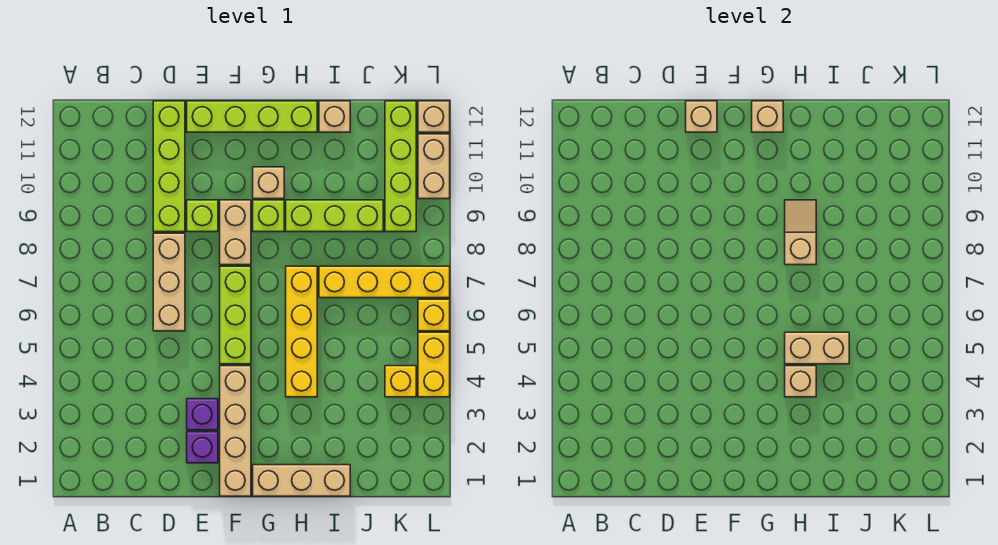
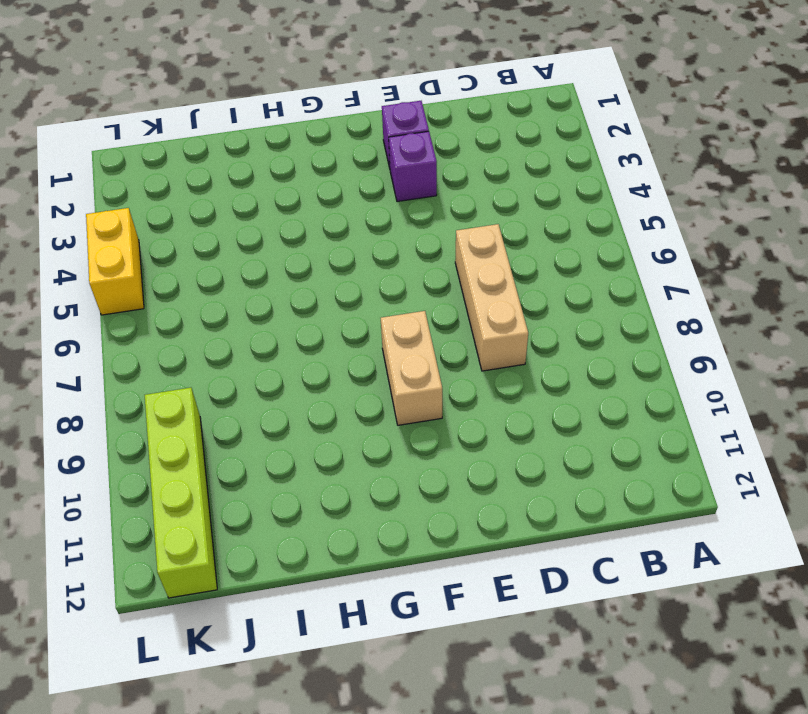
none -> lime 1x4 brick [153,101,185,232]
none -> lime 1x1 brick [187,200,218,232]
none -> lime 1x4 brick [187,101,317,132]

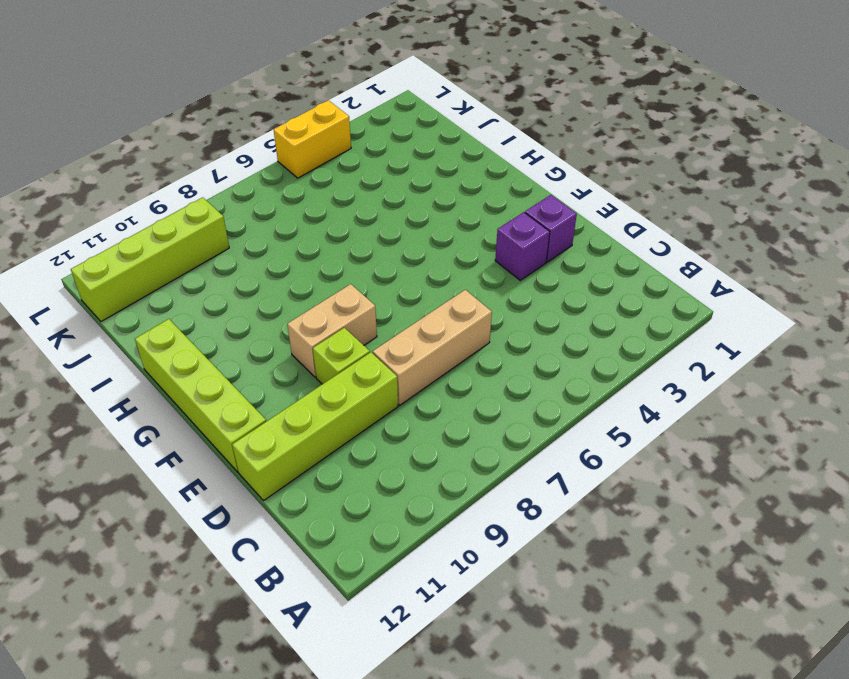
none -> tan 1x4 brick [220,366,251,496]
none -> lime 1x3 brick [220,266,251,364]
none -> tan 1x3 brick [253,465,350,496]

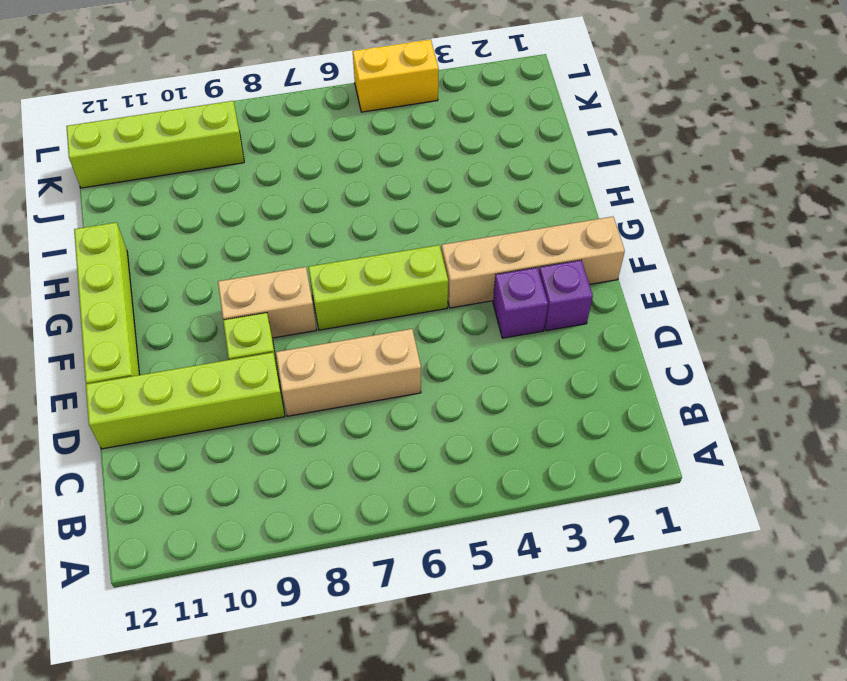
none -> tan 1x3 brick [253,465,350,496]
none -> lime 1x1 brick [253,200,284,232]
none -> tan 1x1 brick [253,167,284,199]

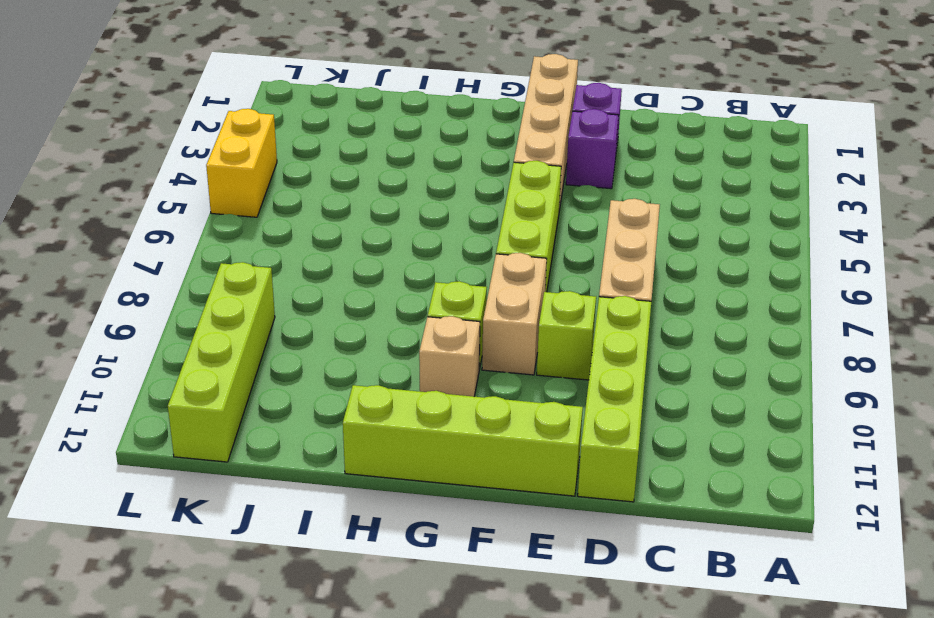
none -> tan 1x3 brick [253,465,350,496]
none -> yellow 1x4 brick [286,266,317,397]
none -> lime 1x3 brick [286,200,383,232]

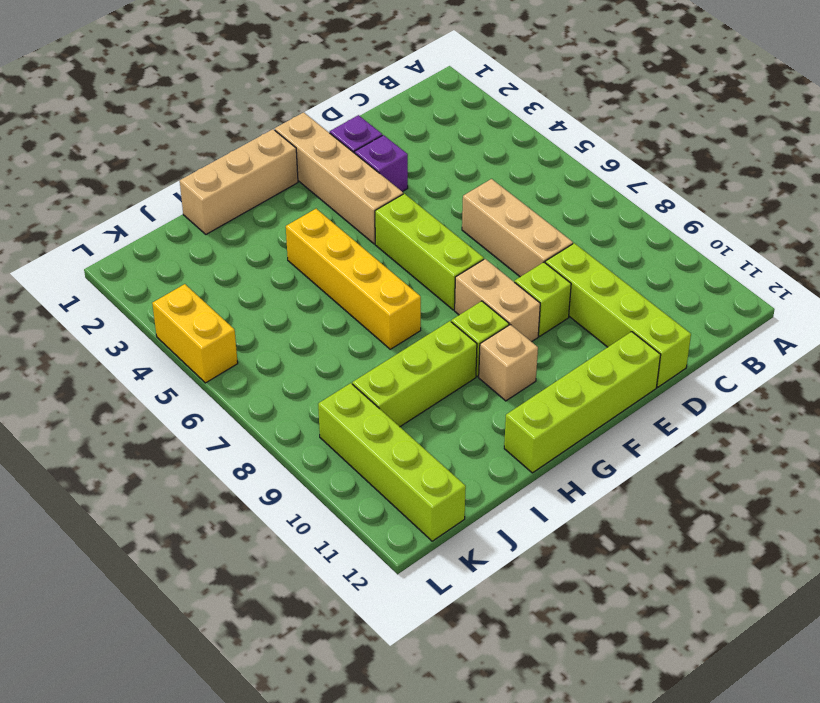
none -> yellow 1x4 brick [319,266,450,298]
none -> tan 1x1 brick [319,101,350,132]
none -> yellow 1x1 brick [385,366,416,397]

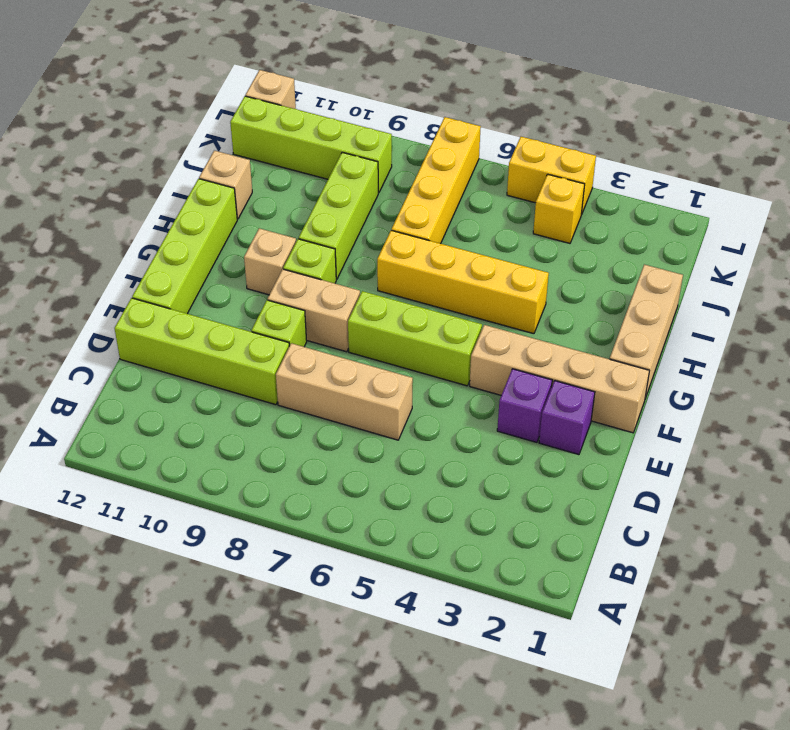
none -> yellow 1x1 brick [418,299,450,331]
none -> tan 1x2 brick [418,134,450,199]
none -> tan 1x1 brick [686,101,717,132]

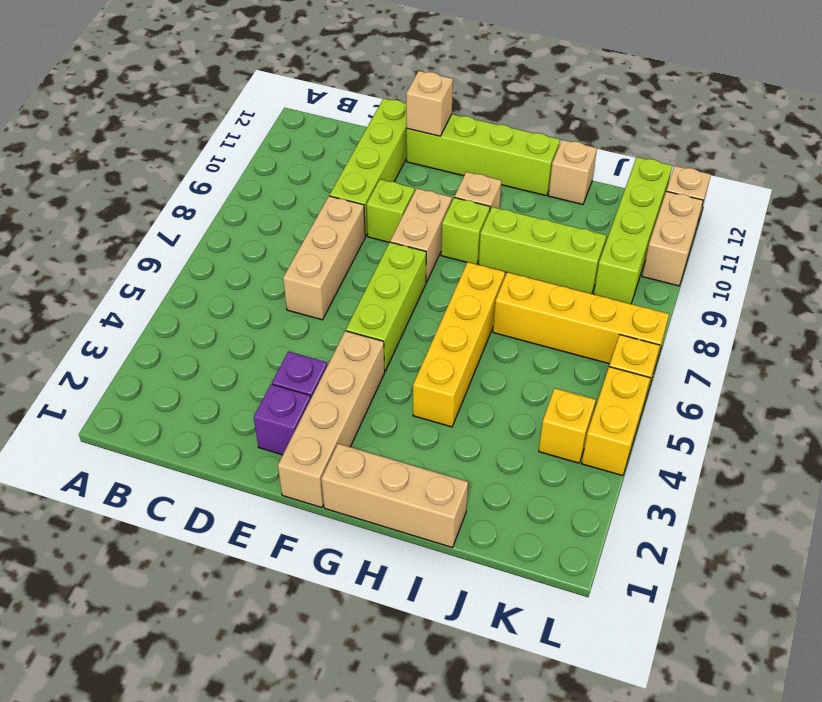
none -> tan 1x1 brick [752,101,783,132]
none -> tan 1x1 brick [785,366,816,397]
none -> tan 1x2 brick [785,332,849,364]

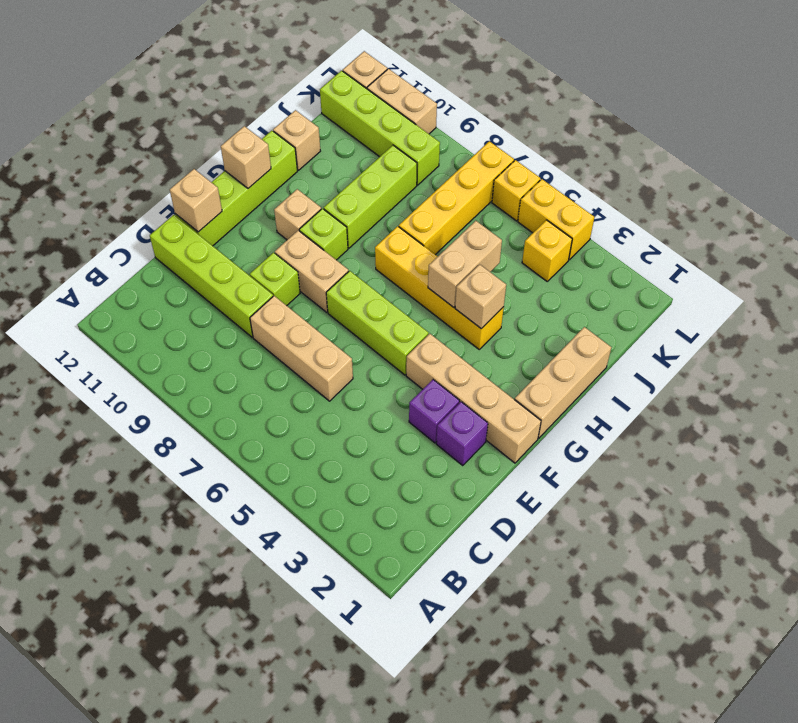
none -> tan 1x2 slope [785,200,816,265]

